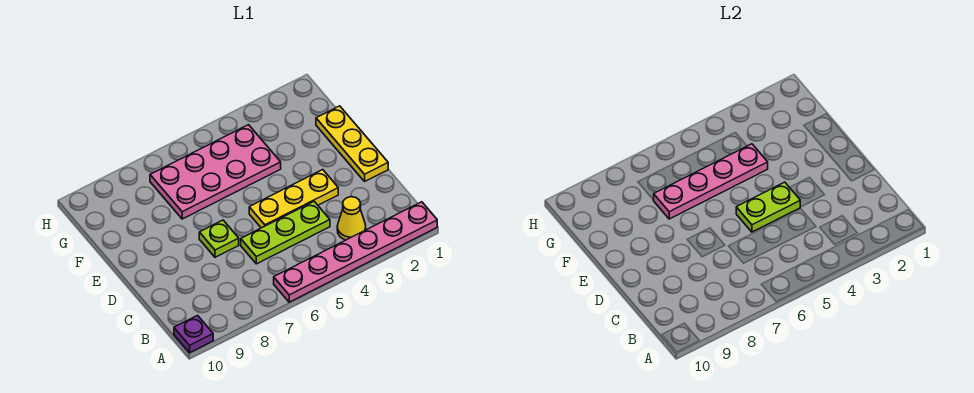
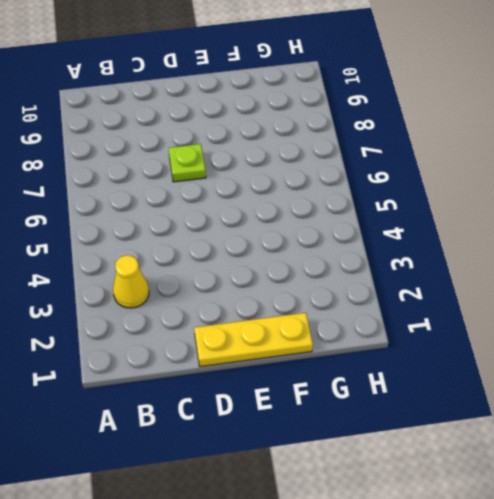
none -> pink 1x6 plate [274,202,437,302]
none -> purple 1x1 plate [174,316,213,353]

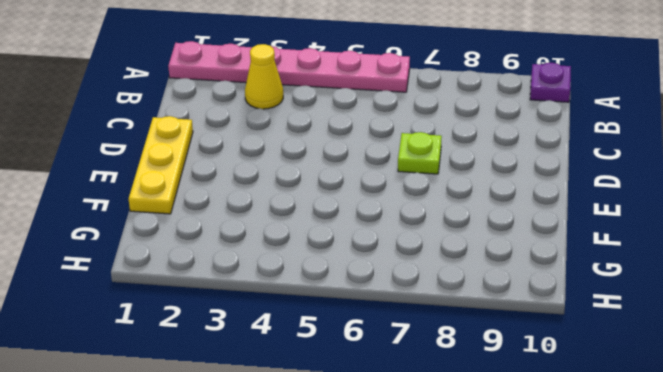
none -> lime 1x3 plate [241,202,330,264]
none -> yellow 1x3 plate [249,170,338,228]

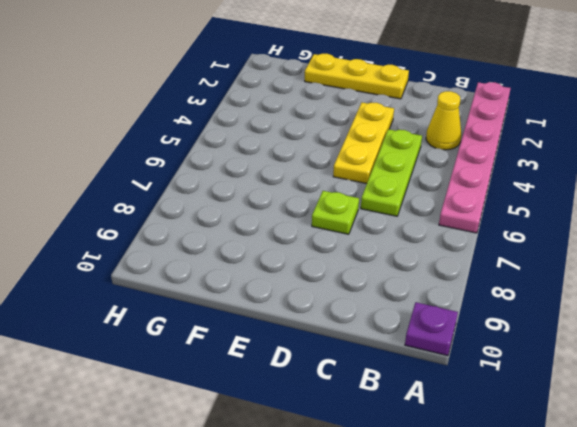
none -> pink 2x4 plate [150,125,281,219]
none -> lime 1x2 plate [736,182,800,232]

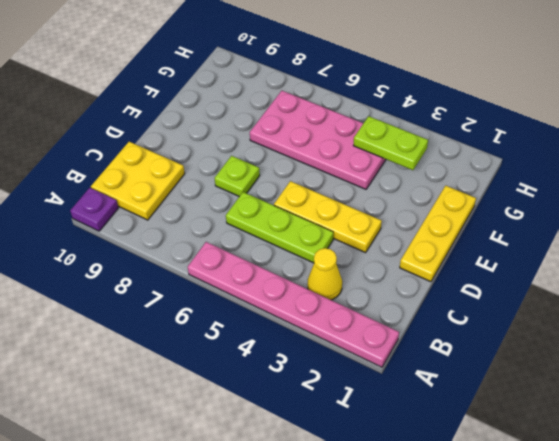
yellow 2x2 plate [91,142,185,220] -> none
lime 1x2 plate [353,116,428,170] -> lime 1x2 plate moved to [736,182,800,232]
none -> pink 1x4 plate [654,144,768,219]

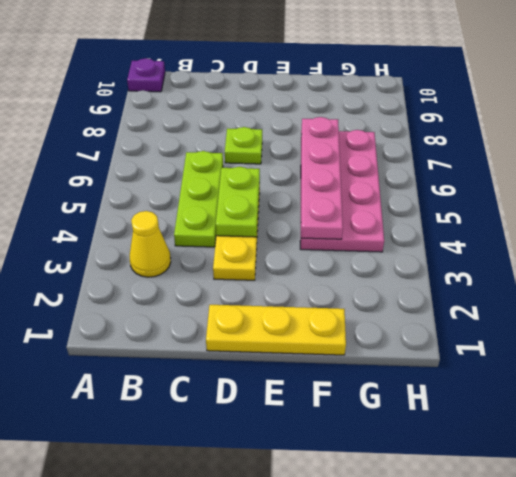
none -> pink 1x6 plate [274,202,437,302]

